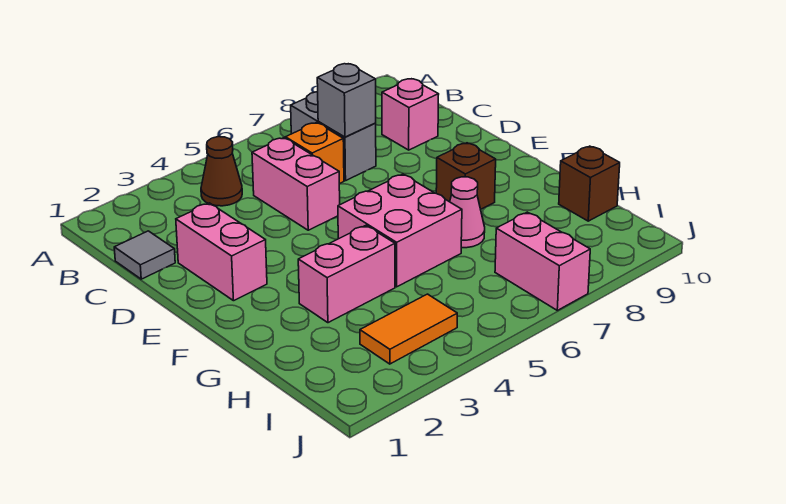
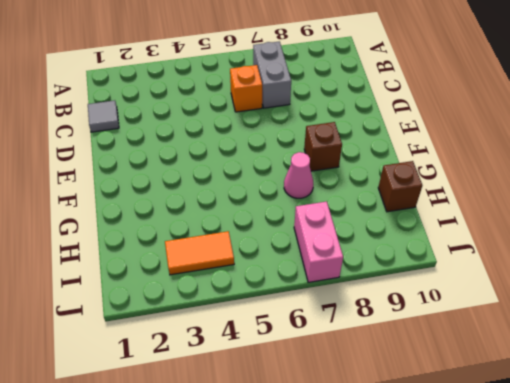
none -> brown 1x1 cone [201,137,242,206]
none -> pink 1x2 brick [252,138,340,230]
none -> pink 1x1 brick [382,79,439,150]

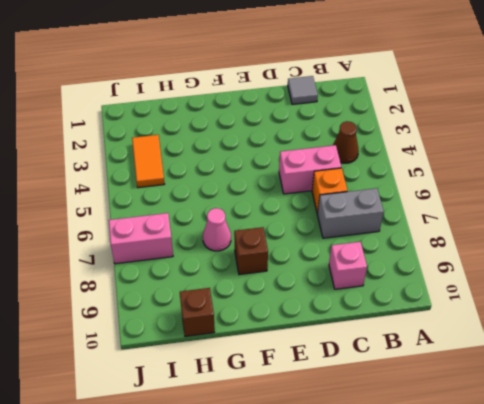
none -> pink 1x2 brick [176,203,267,301]
none -> pink 2x2 brick [338,174,462,287]
none -> pink 1x2 brick [298,225,395,323]

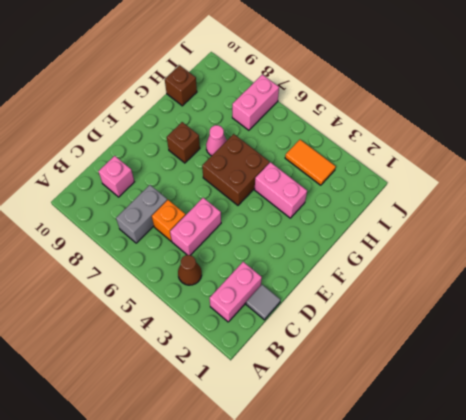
pink 1x2 brick [210,262,262,322] -> pink 1x2 brick moved to [176,203,267,301]
brown 2x2 brick [202,134,269,205] -> pink 2x2 brick [338,174,462,287]
none -> grey 1x1 brick [317,64,376,137]

